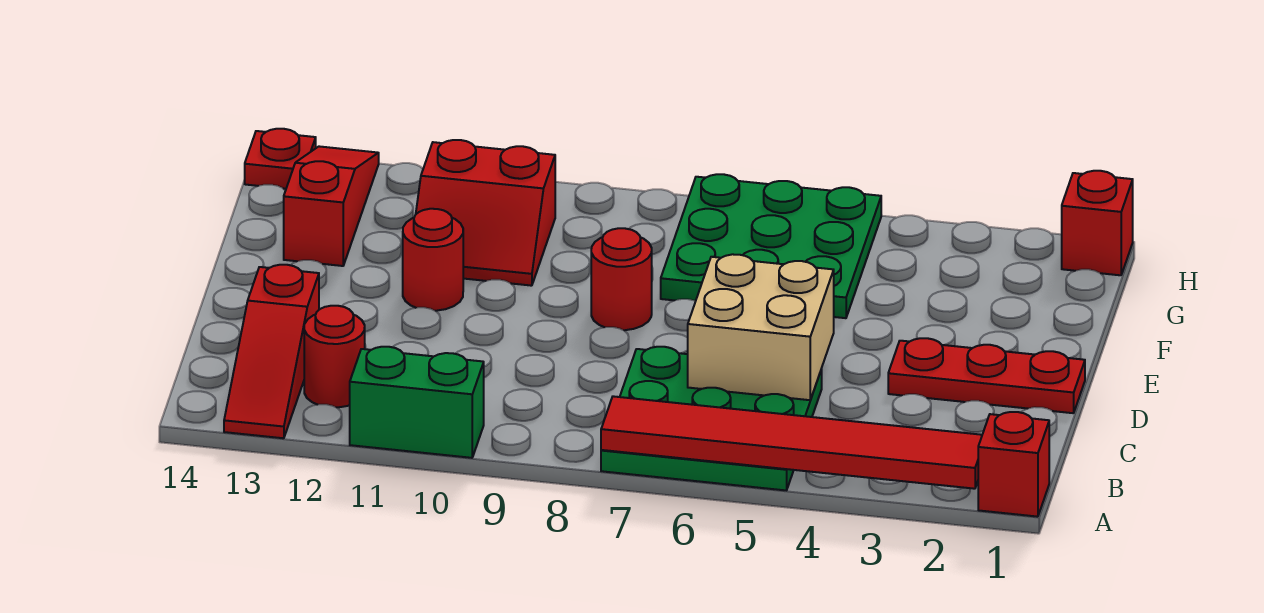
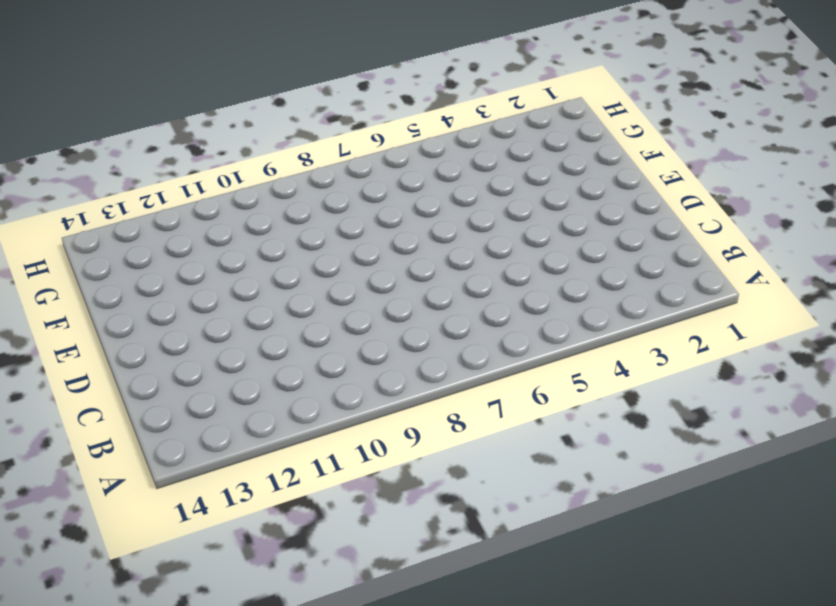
none -> red 1x1 brick [978,412,1049,517]
none -> green 3x3 plate [601,347,822,490]
none -> green 1x2 brick [350,347,484,458]

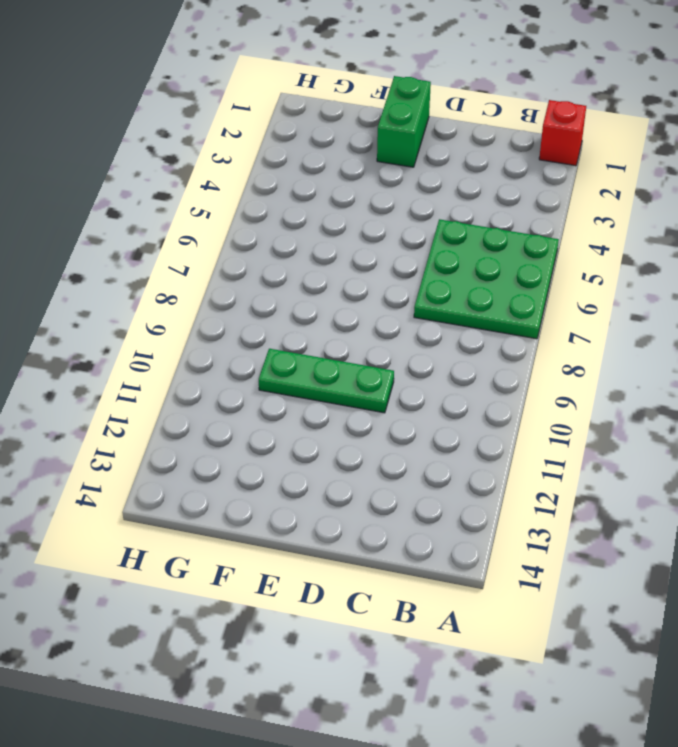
green 1x3 plate [259,349,394,413] -> red 2x2 slope [416,140,555,286]
green 1x2 brick [377,76,431,167] -> green 1x2 brick moved to [350,347,484,458]
none -> red 1x3 slope [224,265,319,438]
none -> red 1x1 round brick [304,306,365,407]
none -> red 1x3 plate [888,338,1085,413]

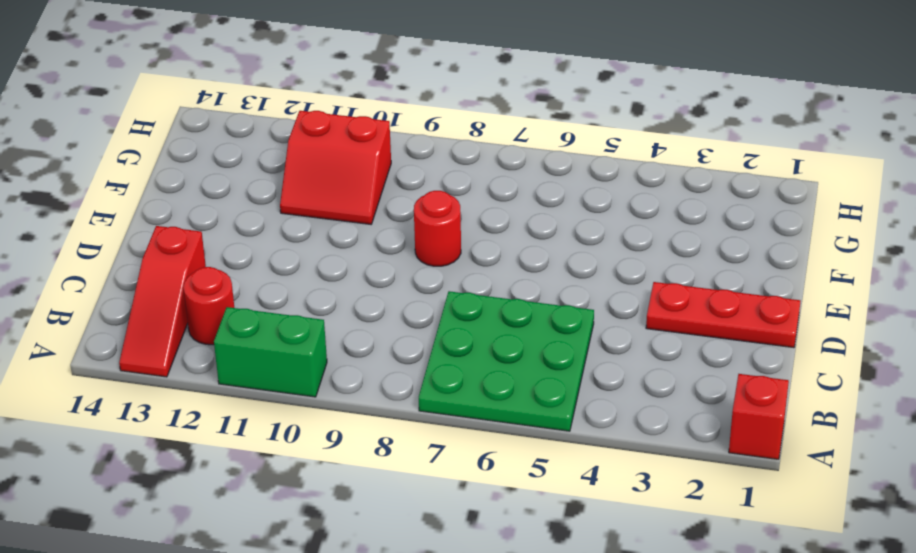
none -> red 1x1 round brick [403,209,463,311]
none -> green 3x3 plate [661,174,881,318]
none -> red 1x3 slope [284,146,379,266]

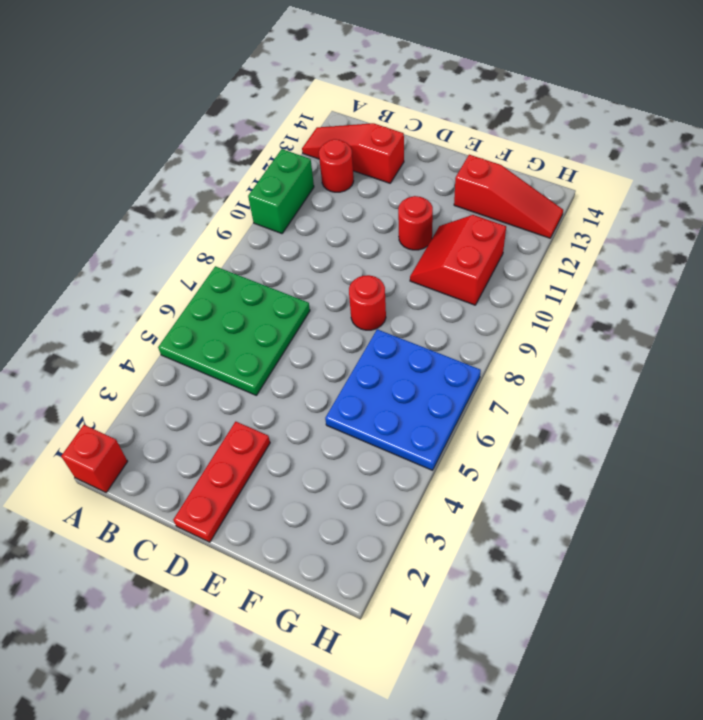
blue 3x3 plate [325,329,481,470] -> green 3x3 plate [661,174,881,318]
none -> red 1x1 brick [1062,171,1133,275]
none -> red 1x1 plate [245,129,316,189]
none -> red 1x6 tile [601,396,982,489]

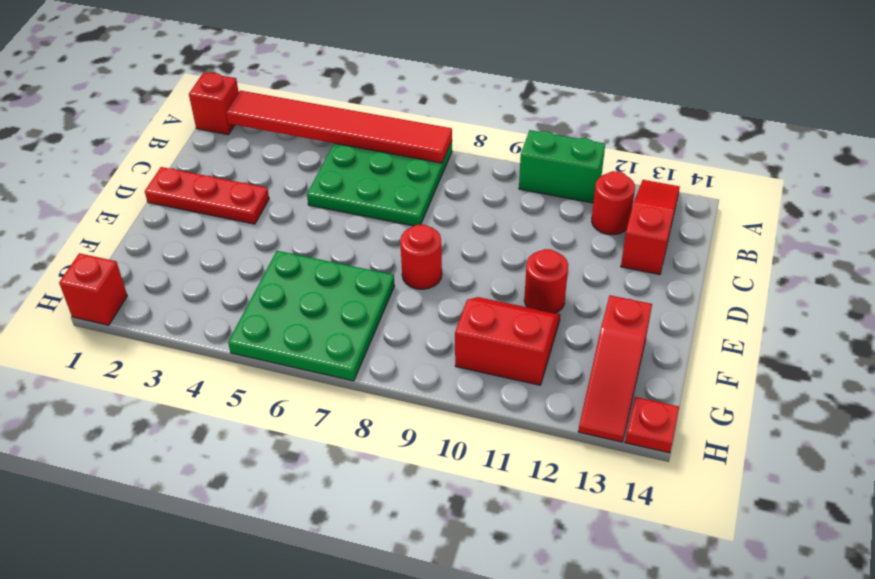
none -> tan 2x2 brick [688,254,834,400]

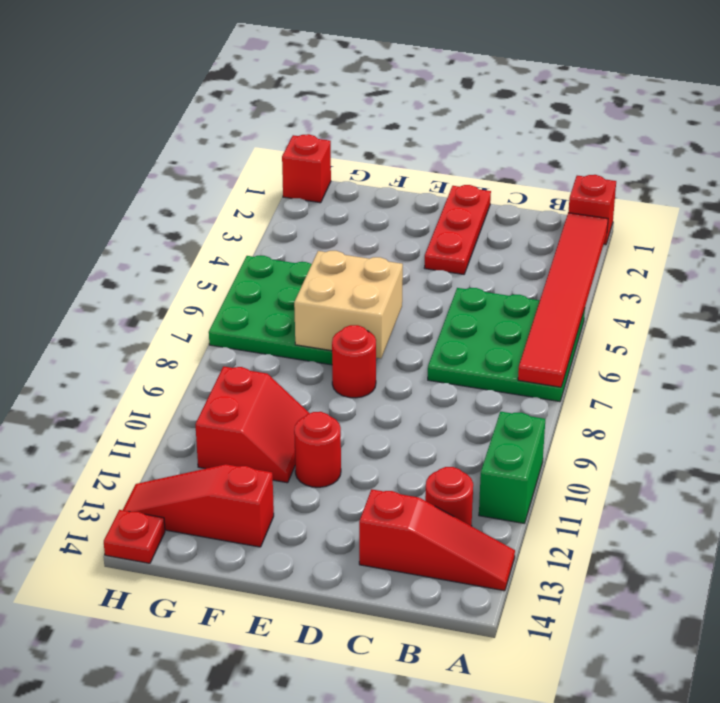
tan 2x2 brick [294,251,403,358] -> tan 2x2 brick moved to [688,254,834,400]

